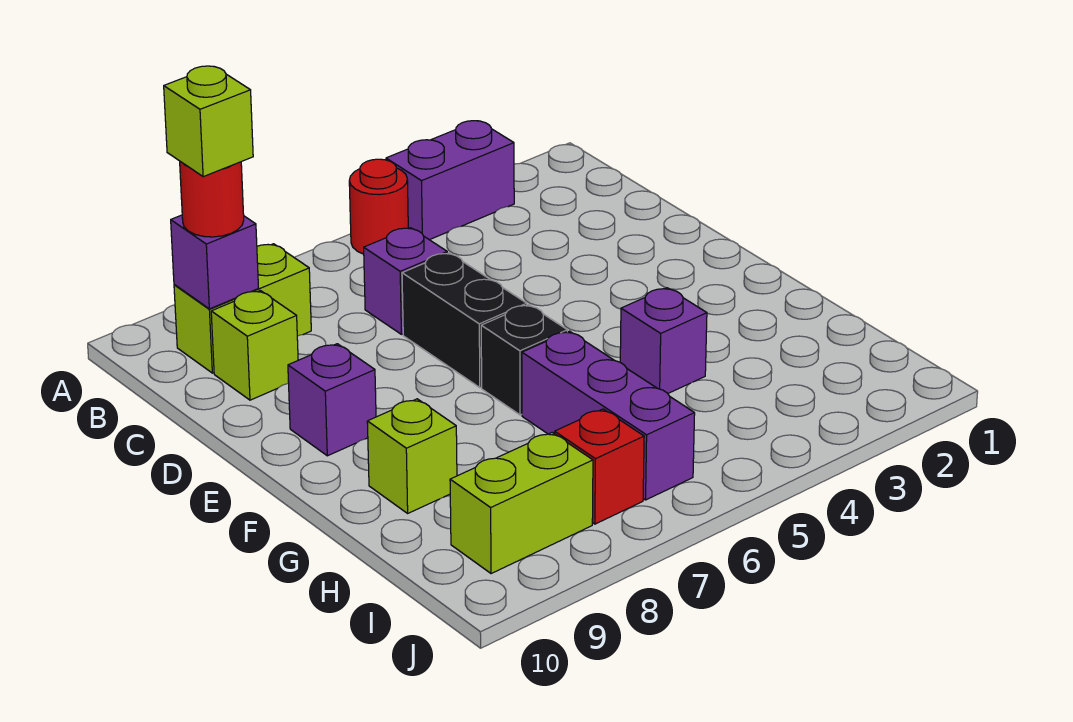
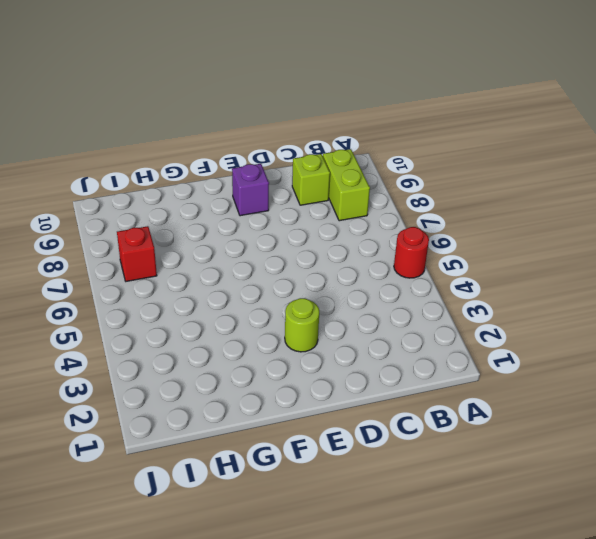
lime 1x1 round brick [285,298,319,352] -> none
none -> purple 1x2 brick [386,121,514,240]
none -> purple 1x1 brick [364,228,447,334]
none -> black 1x2 brick [402,253,527,387]

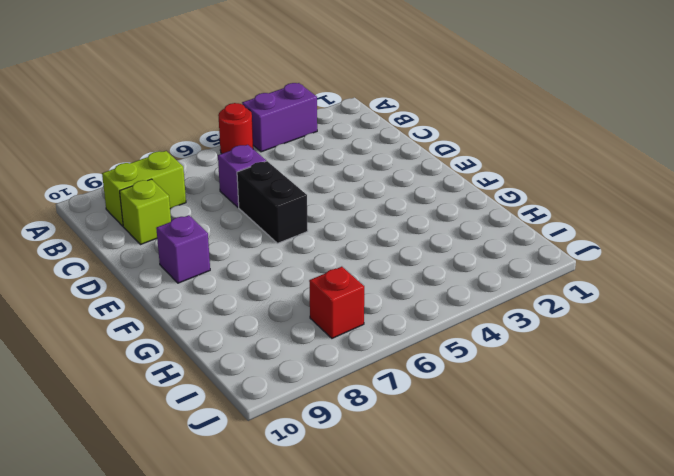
none -> black 1x1 brick [481,305,567,415]
none -> purple 1x1 brick [620,288,707,393]
none -> purple 1x3 brick [522,331,695,500]

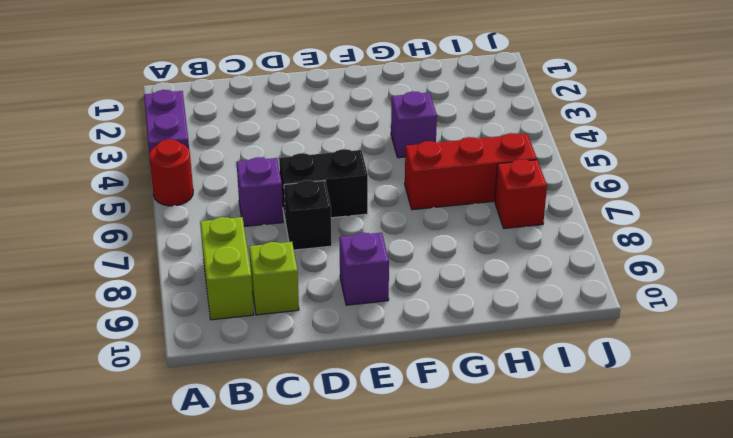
black 1x1 brick [284,180,332,250] -> black 1x1 brick moved to [481,305,567,415]
red 1x3 brick [405,133,537,210] -> purple 1x3 brick [522,331,695,500]
none -> lime 1x1 brick [367,399,457,513]
none -> lime 1x2 brick [450,433,593,574]
none -> purple 1x1 brick [171,215,258,309]

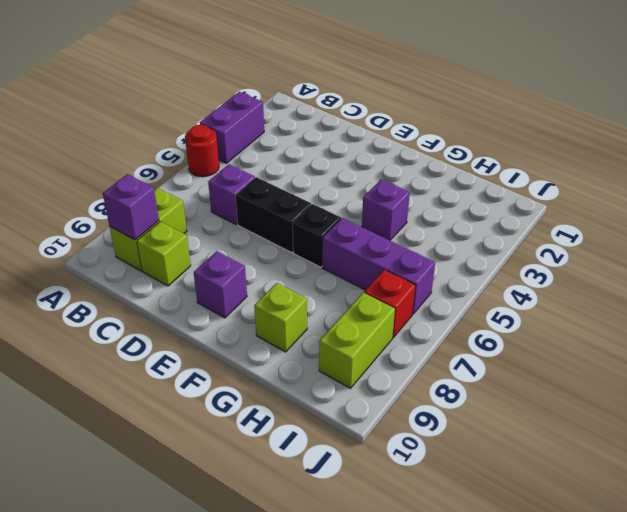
none -> red 1x1 round brick [180,162,244,237]
none -> lime 1x1 brick [164,66,253,177]

